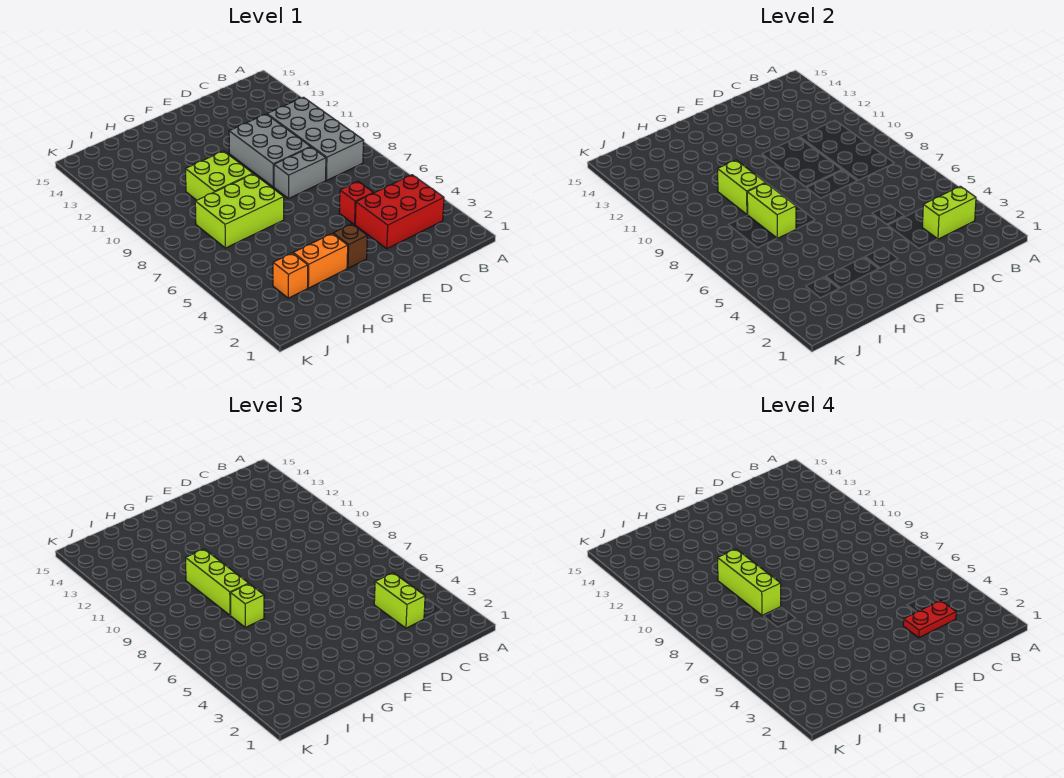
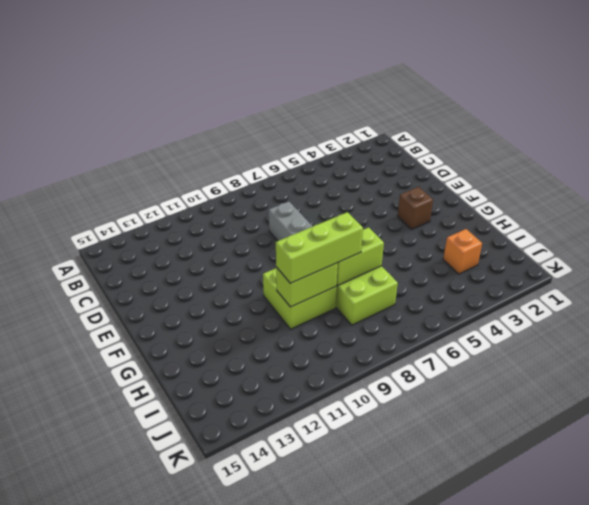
none -> red 2x3 brick [355,175,444,249]
none -> grey 2x4 brick [267,97,364,180]
none -> red 1x1 brick [339,181,373,225]

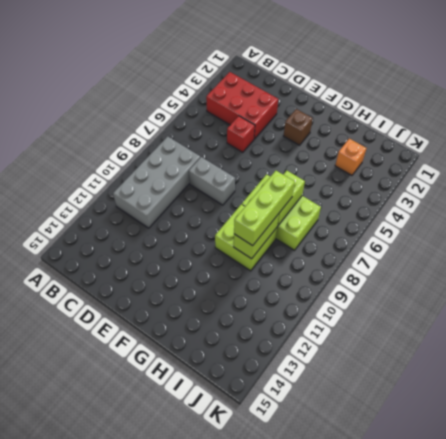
none -> grey 2x3 brick [229,114,310,187]
none -> orange 1x2 brick [293,234,348,288]
none -> lime 1x2 brick [922,186,976,239]

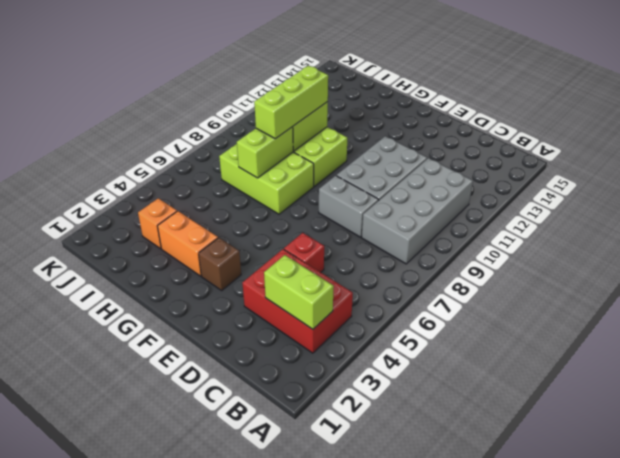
none -> lime 1x2 brick [374,573,425,628]
none -> lime 1x1 brick [230,584,264,627]
none -> red 1x2 plate [903,600,956,638]

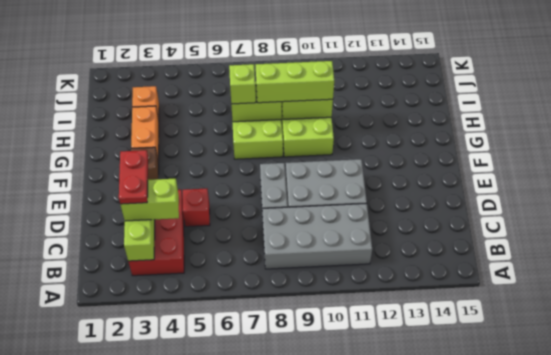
none -> lime 1x3 brick [718,549,781,615]

